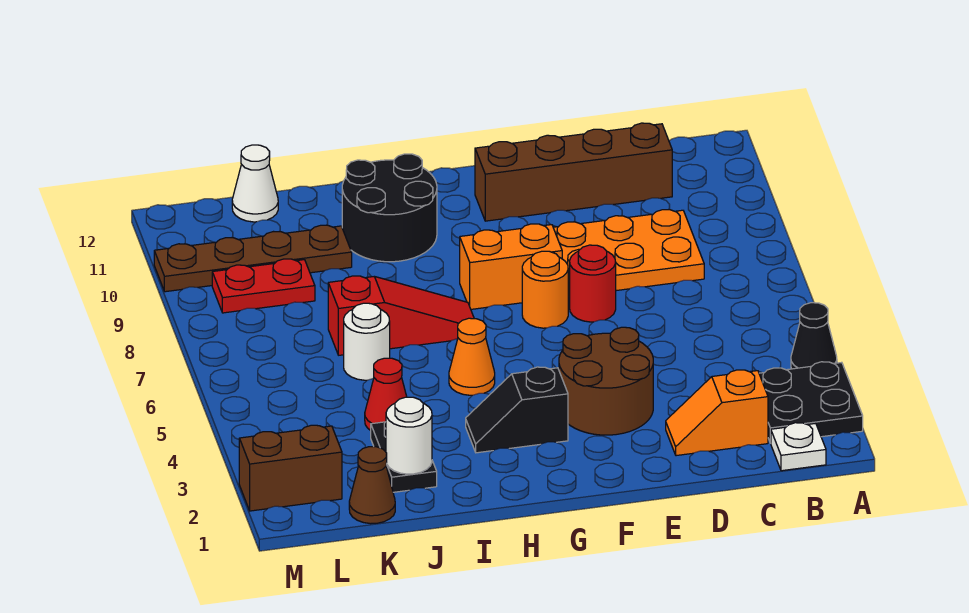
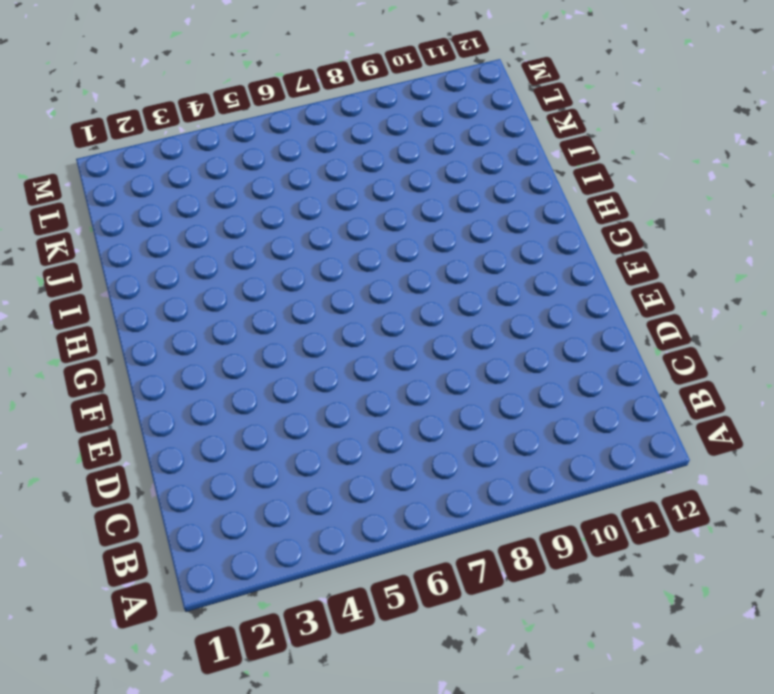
none -> black 2x2 plate [759,362,863,443]
none -> black 1x1 cone [791,303,837,369]
none -> white 1x1 plate [771,423,826,471]

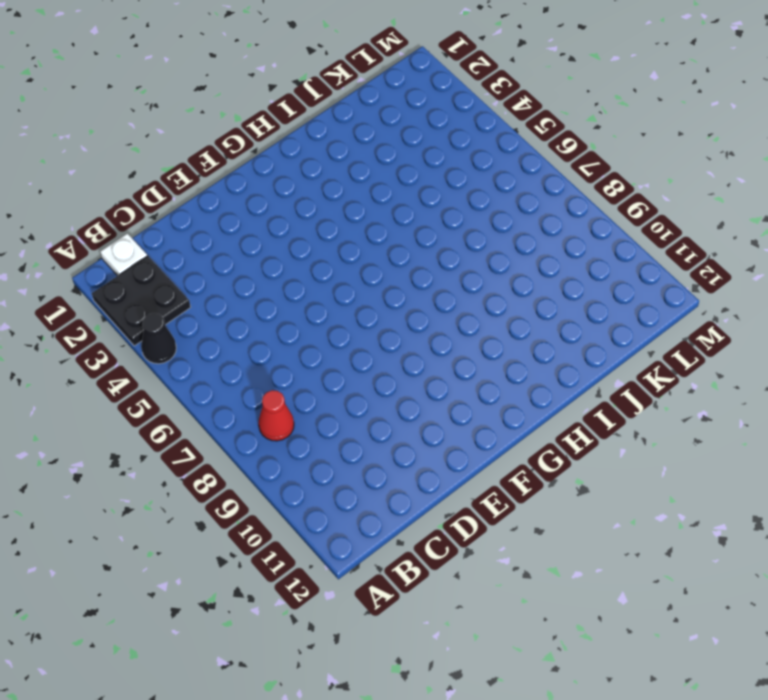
red 1x1 cone [259,390,294,441] -> red 1x1 cone moved to [365,358,407,430]
none -> orange 1x2 slope [666,370,768,456]
none -> orange 2x3 plate [553,210,704,297]
none -> brown 1x4 brick [475,123,672,221]

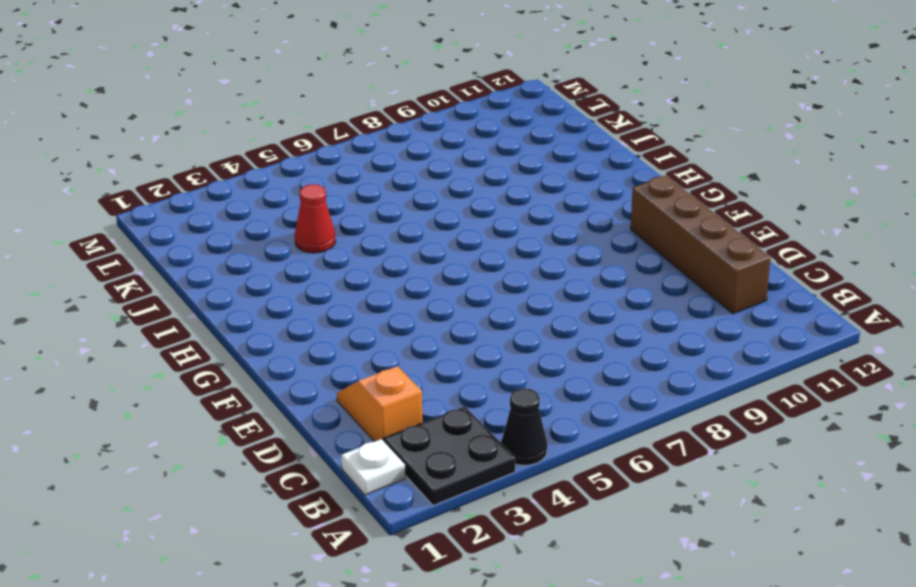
none -> orange 2x3 plate [553,210,704,297]
none -> brown 2x2 round brick [559,327,653,435]
none -> red 1x1 round brick [570,245,616,322]

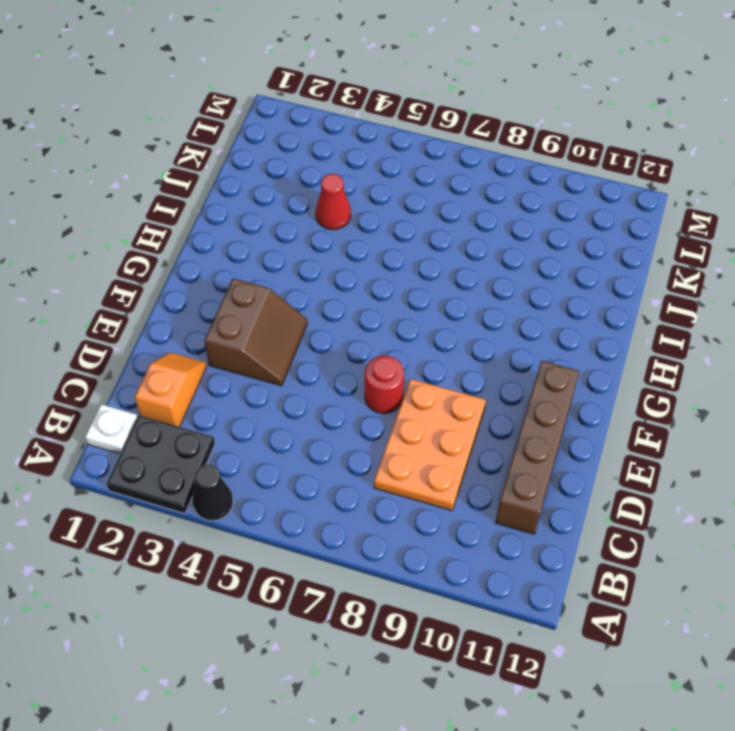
brown 2x2 slope [204,278,307,386] -> brown 2x2 round brick [559,327,653,435]
none -> orange 1x1 round brick [522,251,568,328]
none -> orange 1x2 brick [460,224,562,309]
none -> black 1x2 slope [466,367,568,453]

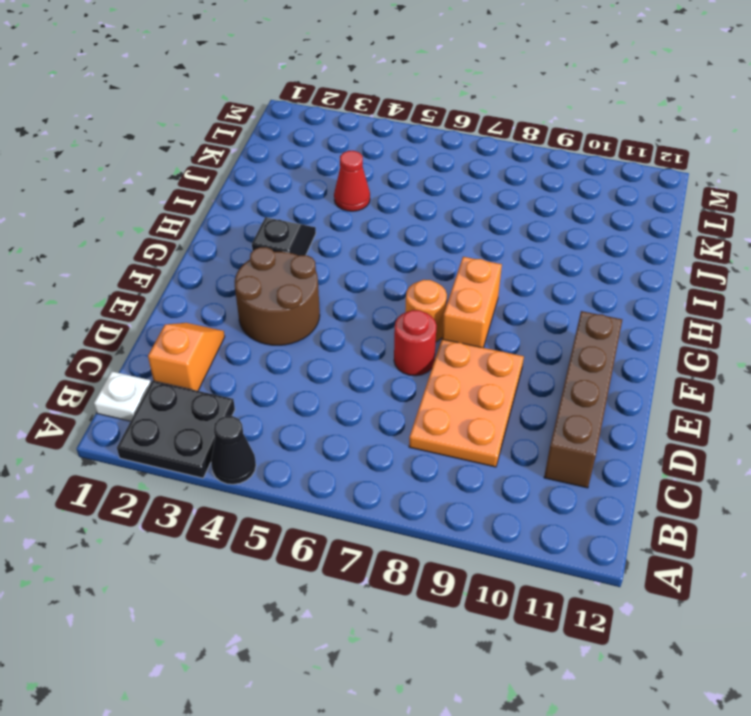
none -> orange 1x1 cone [449,318,495,395]
none -> red 1x3 slope [328,276,474,355]
none -> black 2x2 round brick [342,154,437,262]

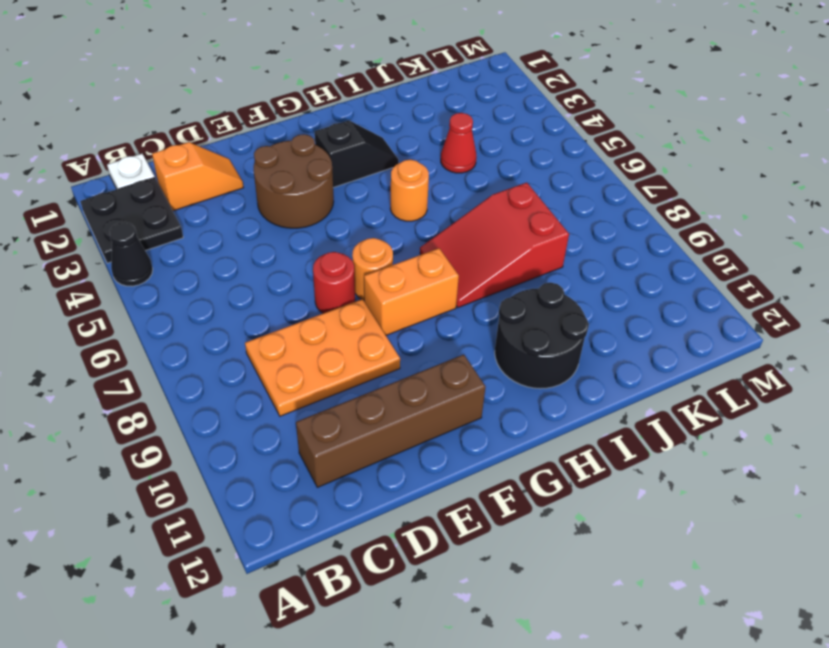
orange 1x1 round brick [390,160,429,221] -> orange 1x1 cone [449,318,495,395]
red 2x3 slope [420,183,569,308] -> red 1x3 slope [328,276,474,355]
none -> black 1x2 plate [371,422,437,492]
none -> white 1x1 round brick [344,303,390,380]
none -> brown 1x4 plate [154,225,352,292]

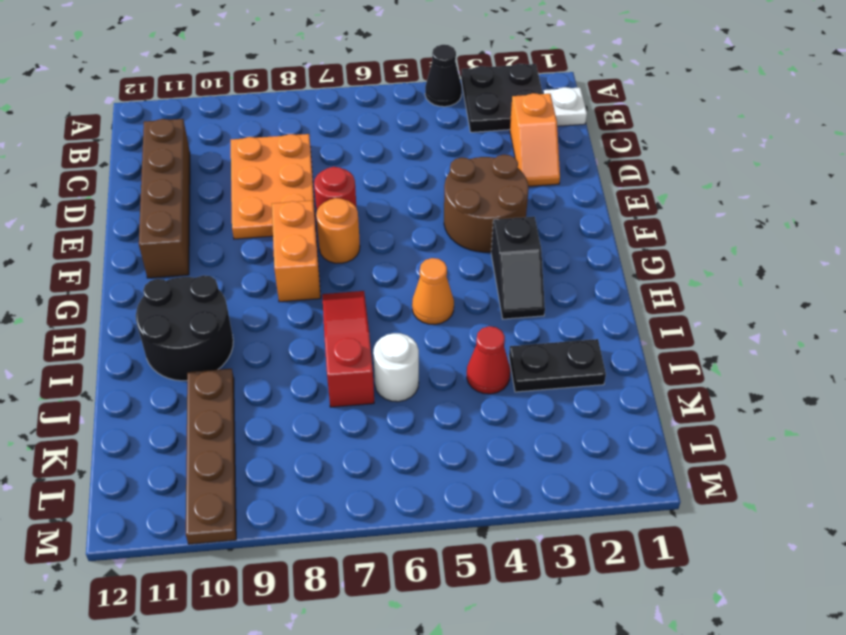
none -> brown 1x1 cone [349,447,395,524]
none -> red 1x2 plate [212,259,315,313]
none -> white 1x1 cone [232,145,278,222]

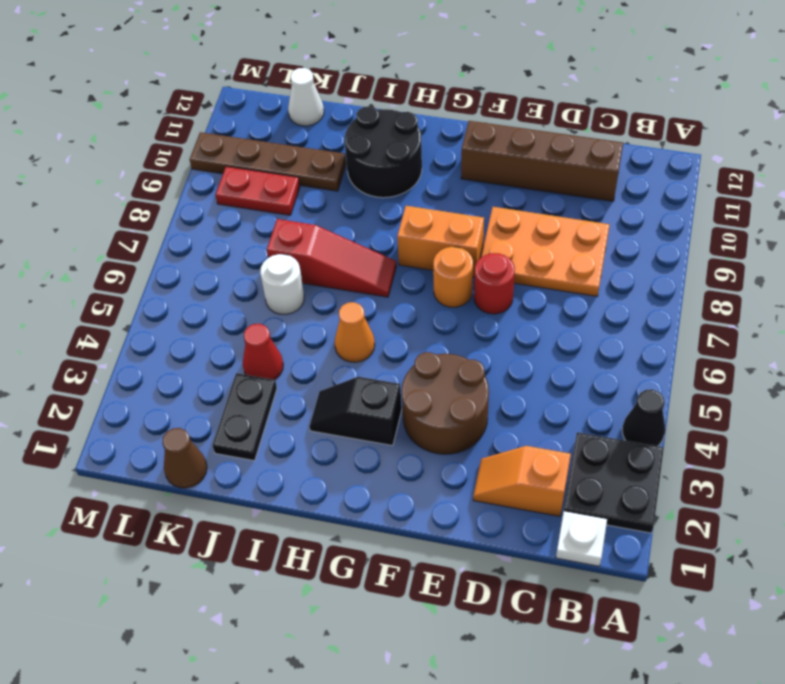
none -> brown 1x2 brick [239,425,342,511]
none -> white 1x1 round brick [386,397,432,474]

